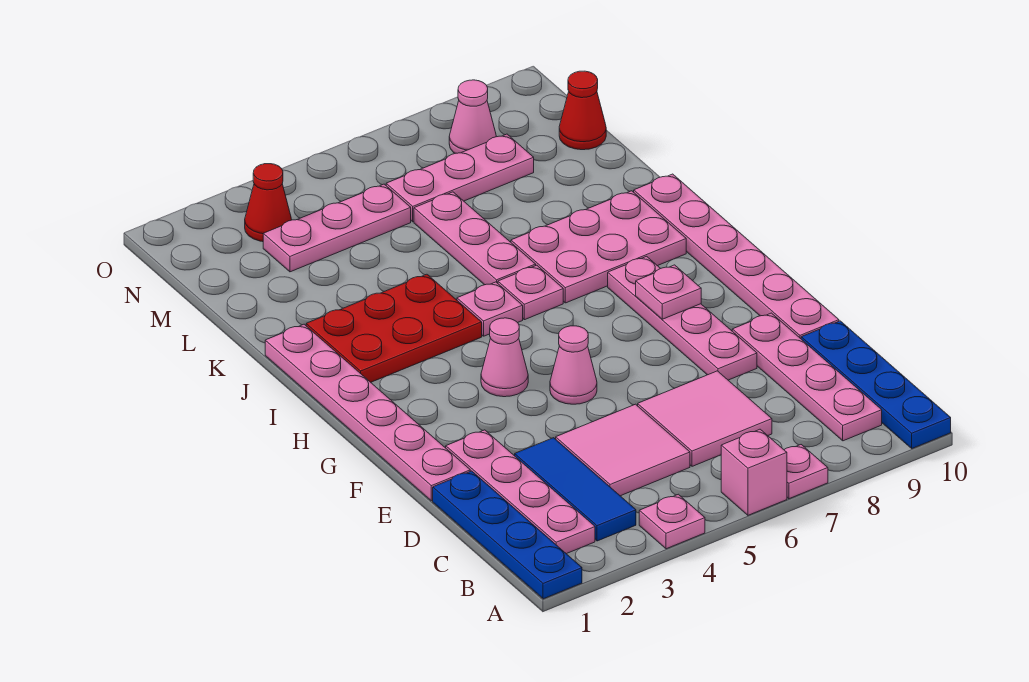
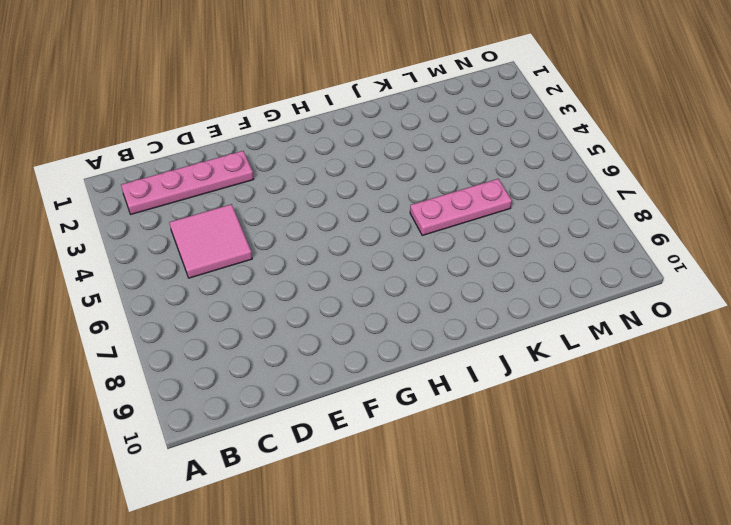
none -> blue 1x4 plate [433,471,582,599]
none -> pink 1x1 plate [639,494,705,549]
none -> pink 1x1 brick [721,429,787,515]

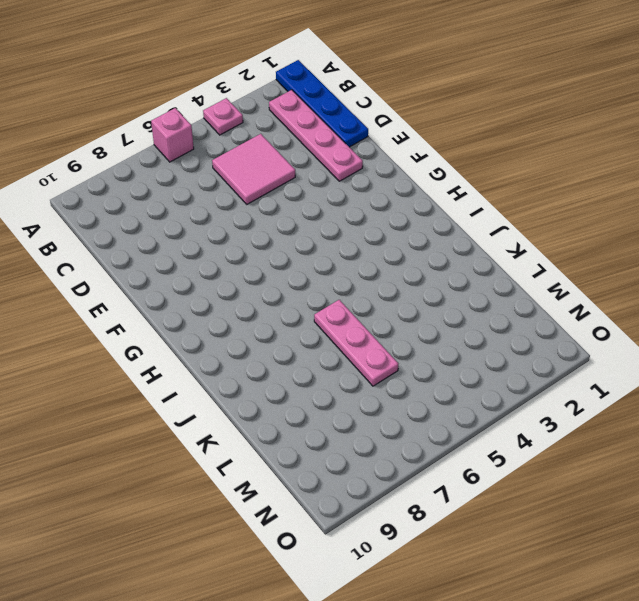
none -> pink 1x1 plate [784,445,828,499]
none -> blue 1x4 plate [801,321,951,448]
none -> blue 1x3 tile [515,438,636,541]

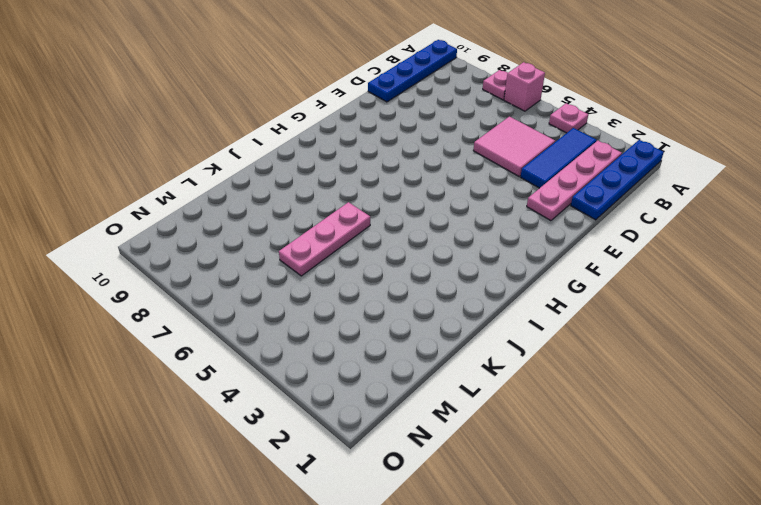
none -> pink 1x4 plate [732,313,882,441]
none -> pink 2x2 tile [638,371,772,466]
none -> pink 1x6 plate [265,324,470,501]

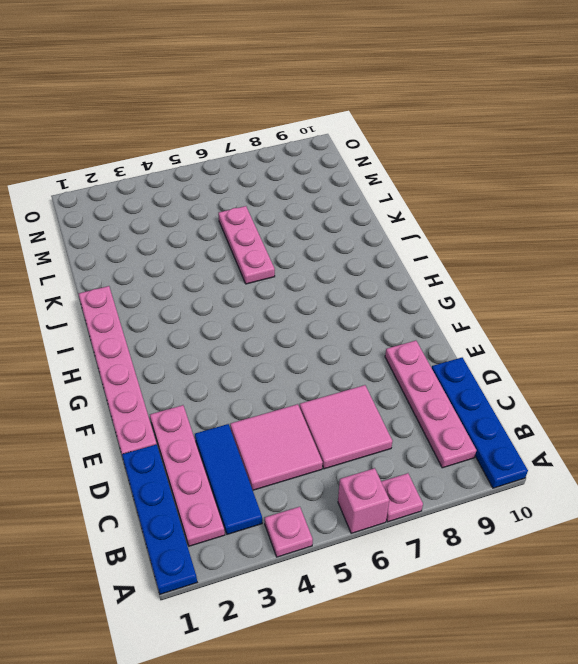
none -> pink 1x4 plate [608,256,757,380]
none -> pink 1x6 plate [634,174,839,339]
none -> pink 1x1 cone [550,326,597,404]

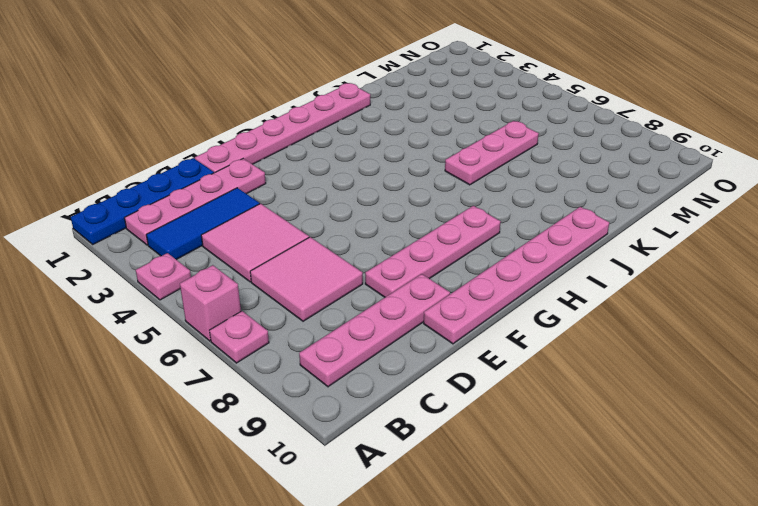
none -> blue 1x4 plate [801,321,951,448]
none -> pink 1x1 cone [550,326,597,404]
none -> pink 1x1 cone [481,318,528,397]

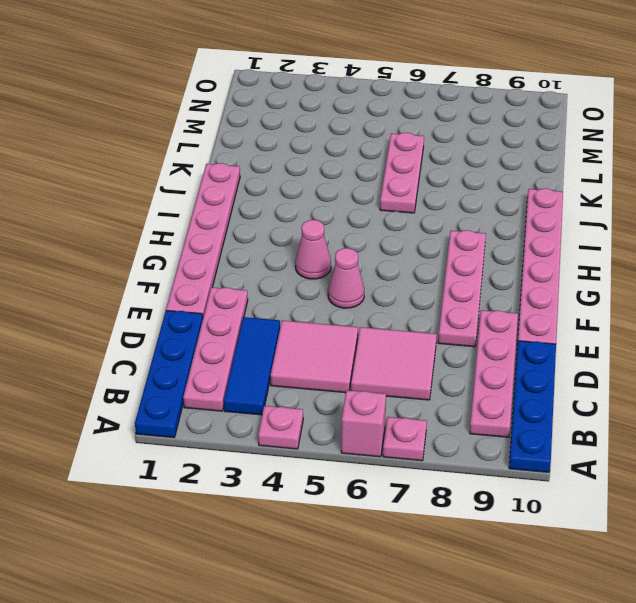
none -> red 2x3 plate [306,274,482,382]
none -> pink 1x1 plate [457,282,523,336]
none -> pink 1x1 plate [498,265,563,320]

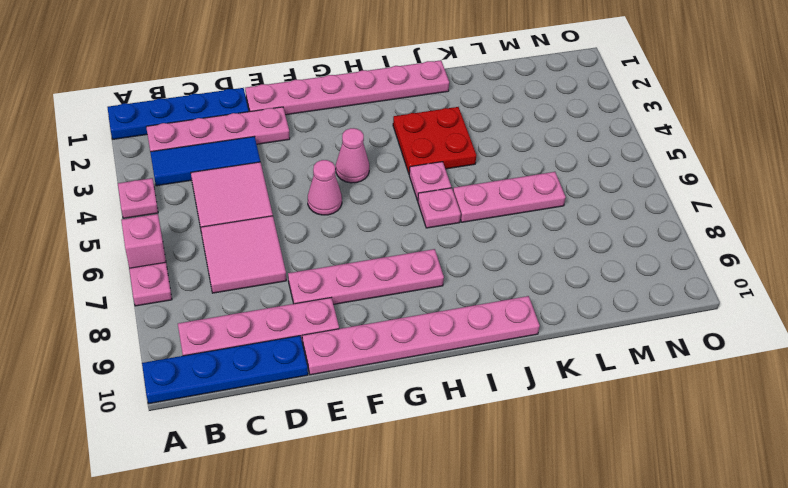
red 2x2 plate [393,107,476,173] -> red 2x3 plate [306,274,482,382]
none -> pink 2x3 plate [511,191,686,303]
none -> pink 1x3 plate [263,184,411,272]
none -> pink 1x3 plate [386,134,534,222]

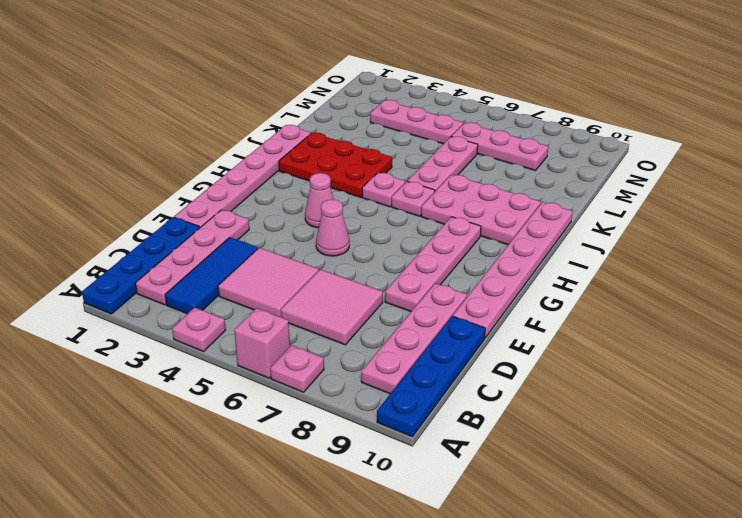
none -> red 1x1 cone [559,71,606,150]
none -> red 1x1 cone [245,164,292,242]
none -> pink 1x1 cone [449,80,496,153]

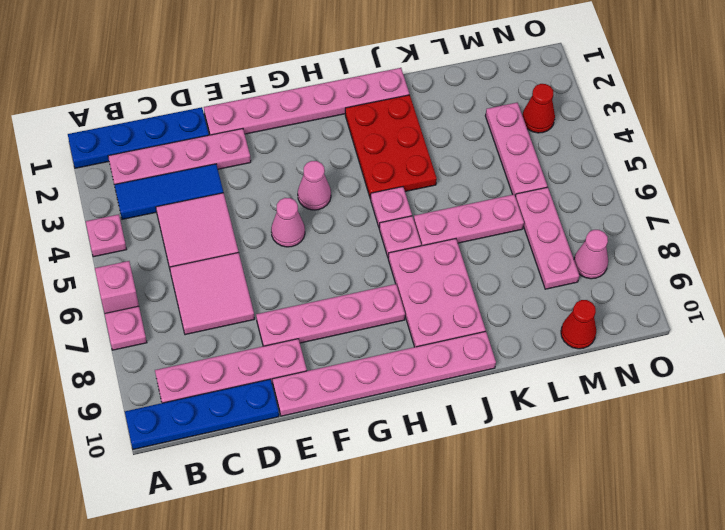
none -> pink 1x1 plate [636,265,701,319]

